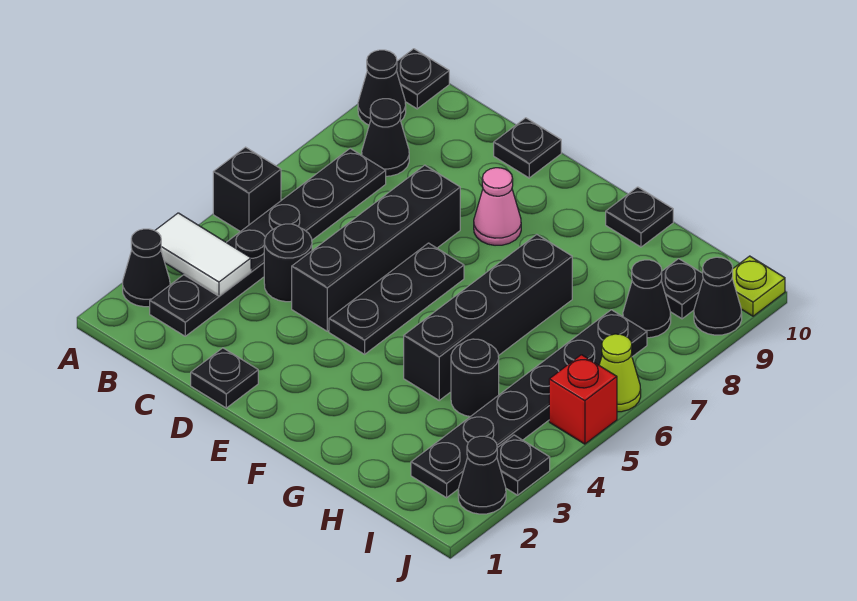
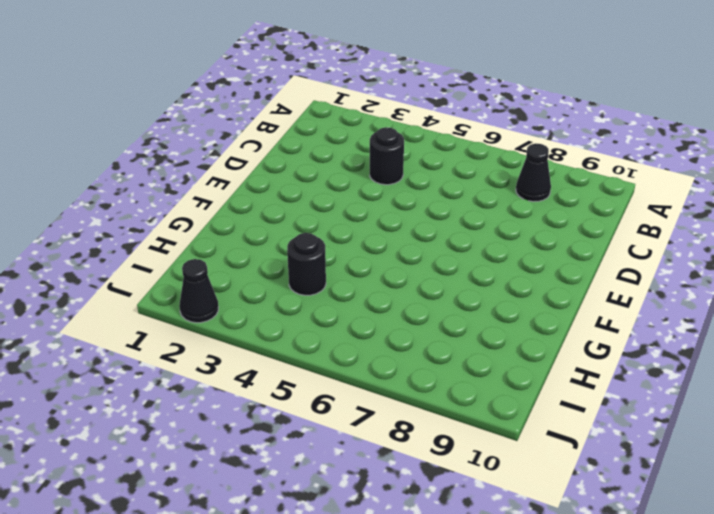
none -> black 1x1 cone [123,229,170,307]
none -> black 1x1 brick [213,147,281,232]
none -> black 1x1 cone [358,50,406,125]

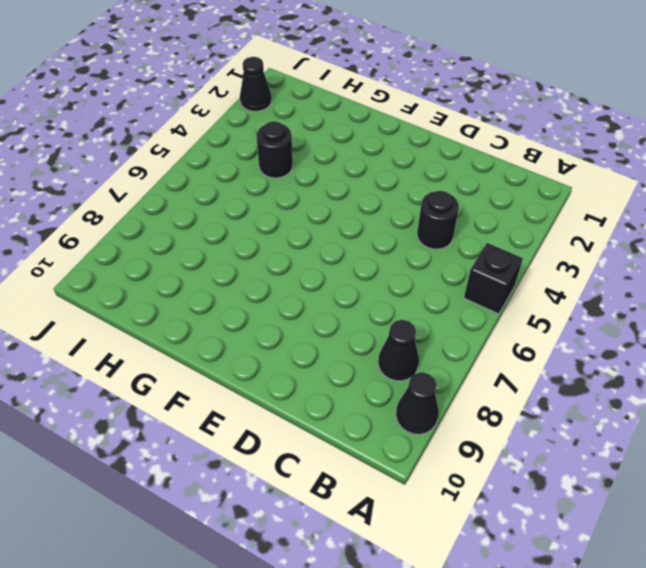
none -> black 1x1 cone [123,229,170,307]
none -> black 1x1 plate [396,49,449,109]
none -> black 1x6 plate [150,149,386,336]

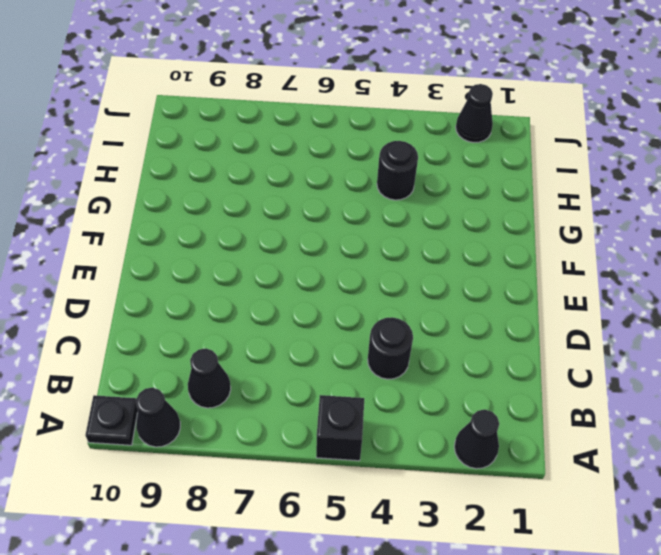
none -> black 1x6 plate [150,149,386,336]
none -> black 1x1 plate [191,348,258,408]
none -> black 1x4 brick [292,165,460,331]

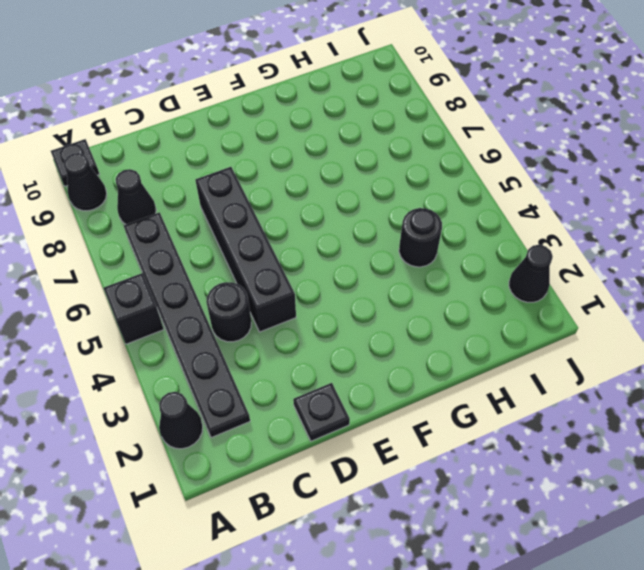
none -> black 1x1 plate [494,118,561,178]
none -> black 1x3 plate [329,243,464,354]
none -> pink 1x1 cone [474,168,521,245]

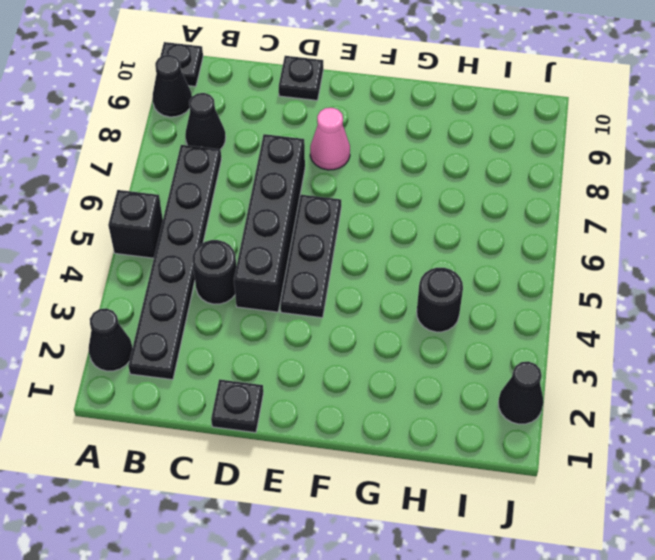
none -> black 1x4 brick [404,234,572,400]
none -> black 1x1 plate [606,187,673,247]
none -> black 1x6 plate [411,310,647,498]

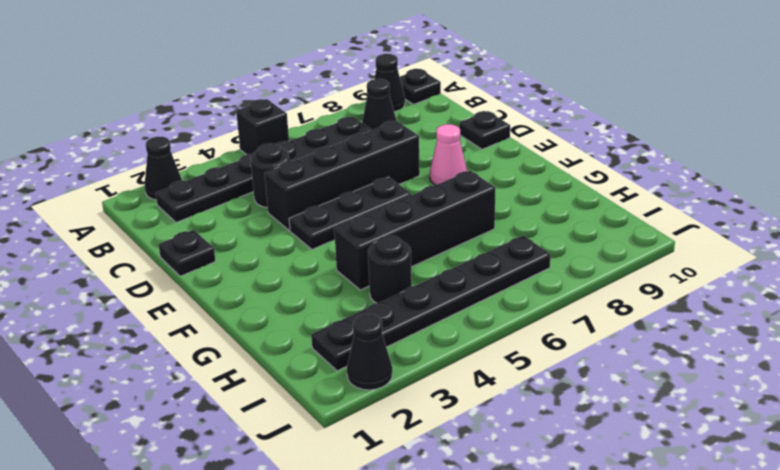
none -> black 1x1 plate [606,187,673,247]
none -> black 1x1 cone [623,260,671,338]
none -> black 1x1 plate [661,259,703,319]

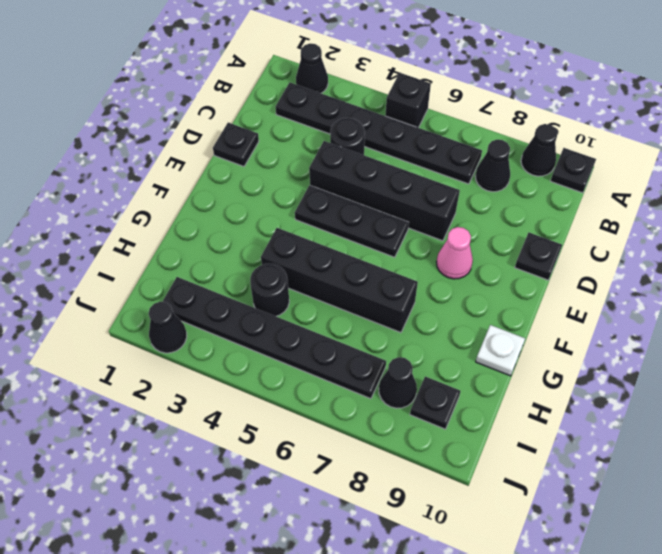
white 1x1 plate [476,325,525,376] -> black 1x1 plate [606,187,673,247]
none -> black 1x1 plate [497,435,550,495]
none -> red 1x1 brick [549,355,617,444]
none -> lime 1x1 cone [599,334,641,412]

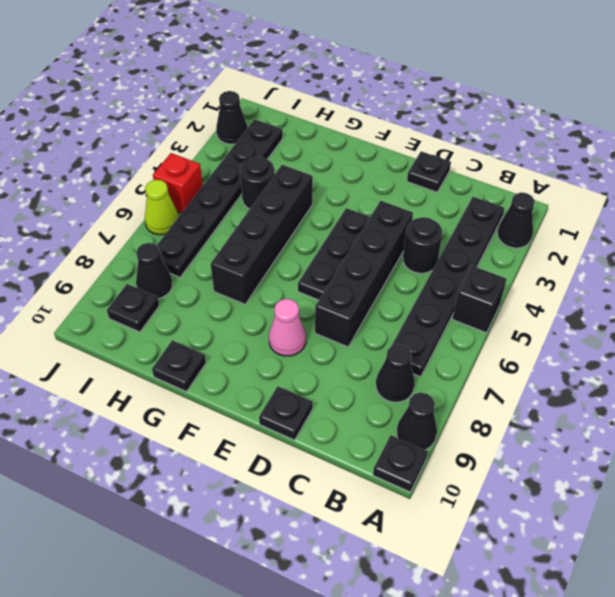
none -> black 1x1 plate [497,435,550,495]
none -> black 1x1 cone [694,257,742,335]
none -> lime 1x1 plate [732,256,785,316]

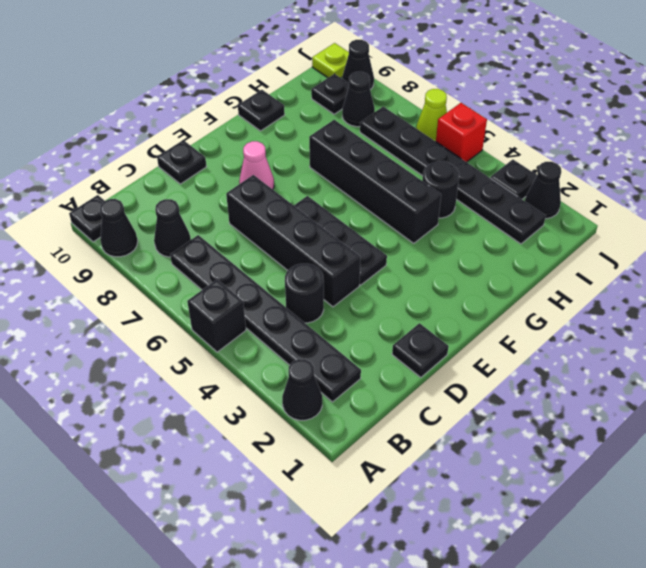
none -> white 1x2 tile [155,213,251,296]

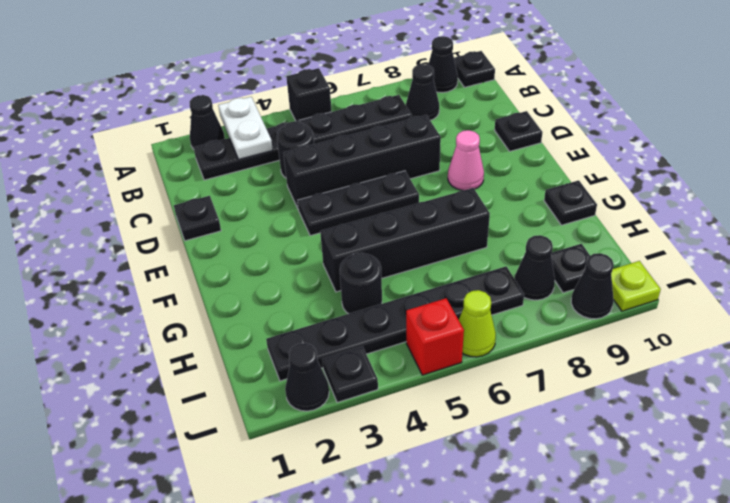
white 1x2 plate [218,97,273,159] -> white 1x2 tile [155,213,251,296]

